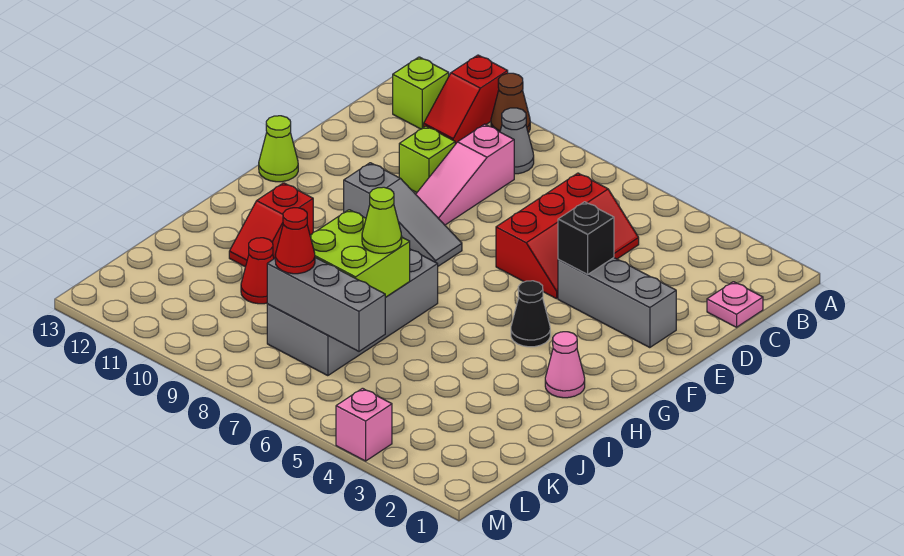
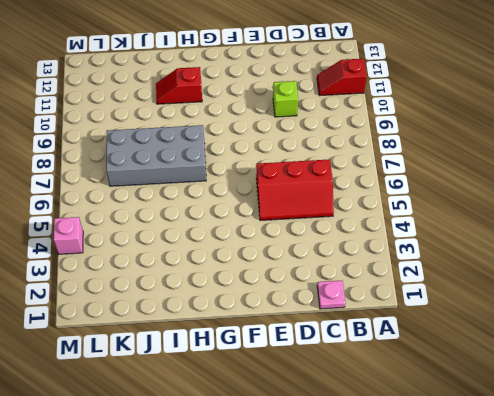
none -> brown 1x1 cone [491,73,530,133]
none -> grey 1x1 cone [500,108,534,174]
none -> lime 1x1 brick [393,57,449,129]

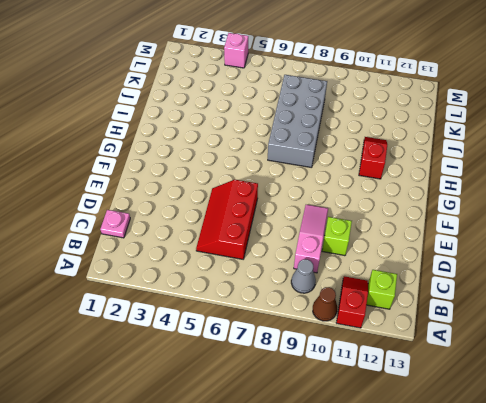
none -> grey 1x3 brick [558,258,676,348]
none -> grey 1x3 slope [344,163,462,266]
none -> lime 1x1 cone [259,116,298,182]

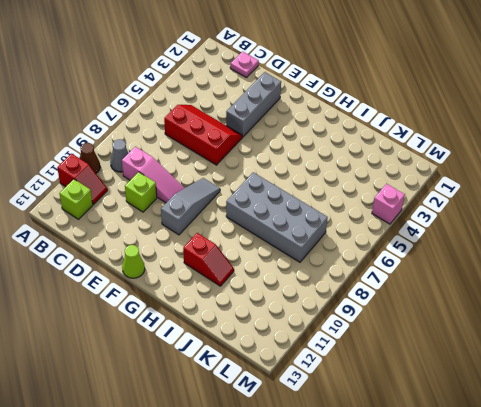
none -> black 1x1 cone [511,281,550,347]
none -> pink 1x1 cone [545,332,585,398]
none -> red 1x1 cone [241,238,274,304]

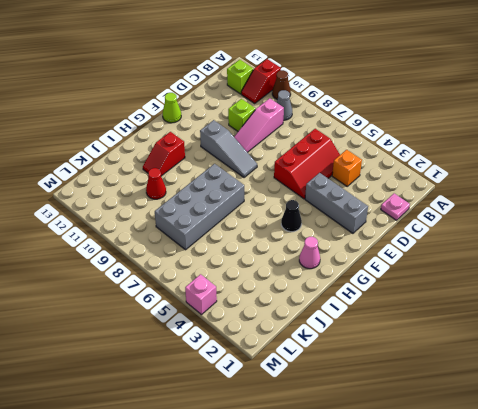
orange 1x1 brick [332,150,362,186] -> none
none -> black 1x1 brick [558,202,614,275]
none -> lime 2x2 brick [310,210,410,297]
none -> grey 1x3 brick [267,258,386,351]

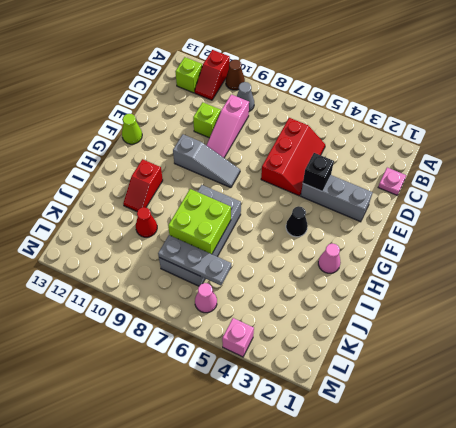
grey 1x3 plate [158,235,231,285] -> grey 1x3 brick [267,258,386,351]
pink 1x1 cone [195,283,217,313] -> none
none -> lime 1x1 cone [362,187,402,253]
none -> red 1x1 cone [275,208,315,274]

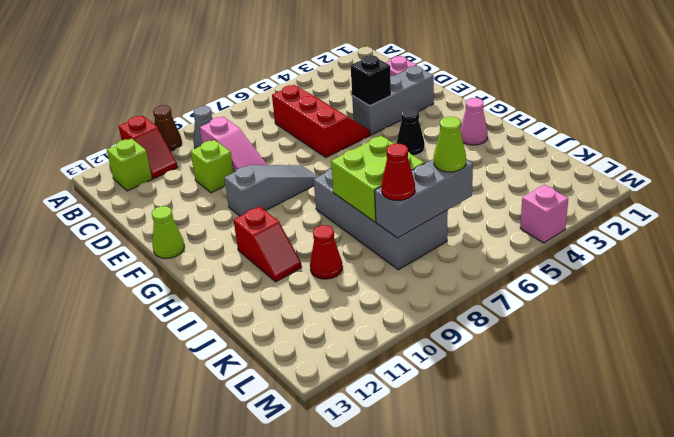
lime 1x1 cone [434,117,466,172] -> lime 1x1 cone moved to [362,187,402,253]

